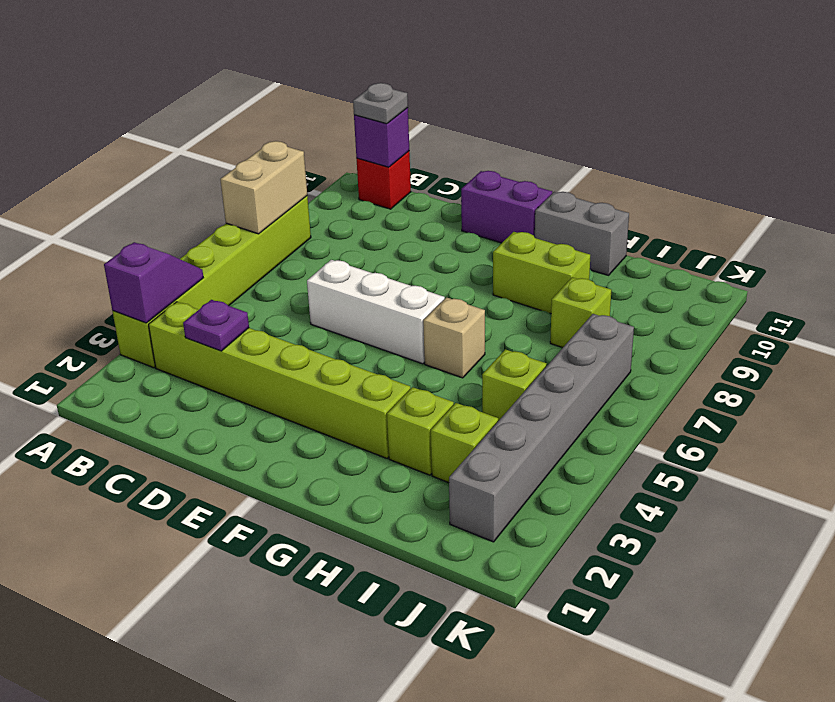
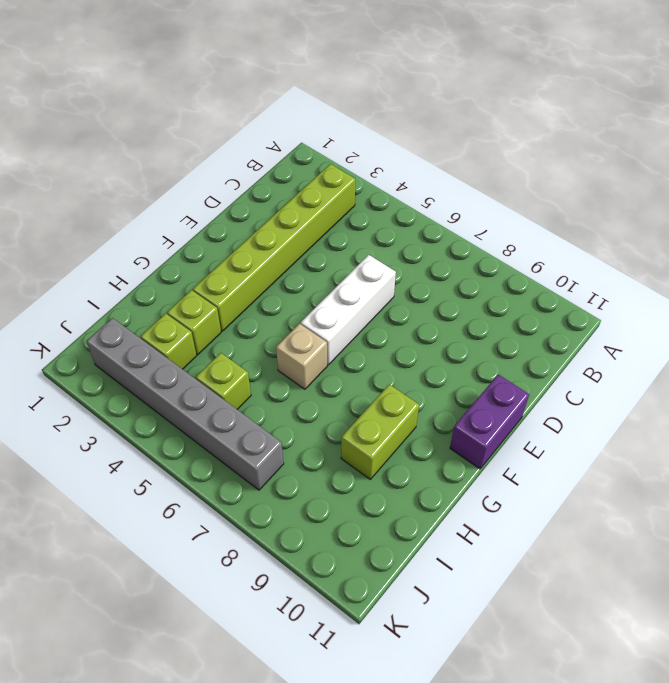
none -> lime 1x6 brick [112,196,311,368]
none -> red 1x1 brick [356,151,411,209]
none -> grey 1x2 brick [535,192,629,275]

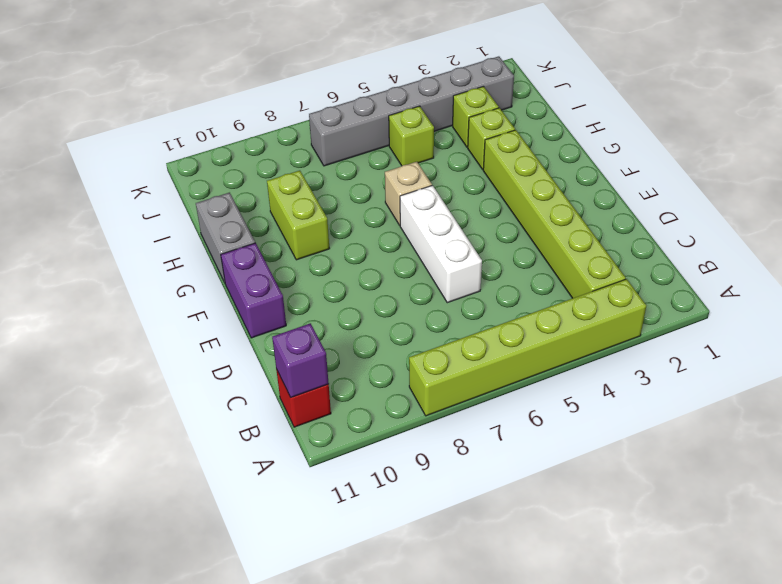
none -> lime 1x1 brick [550,277,611,348]
none -> purple 1x2 slope [104,242,203,323]
none -> tan 1x2 brick [220,141,307,234]

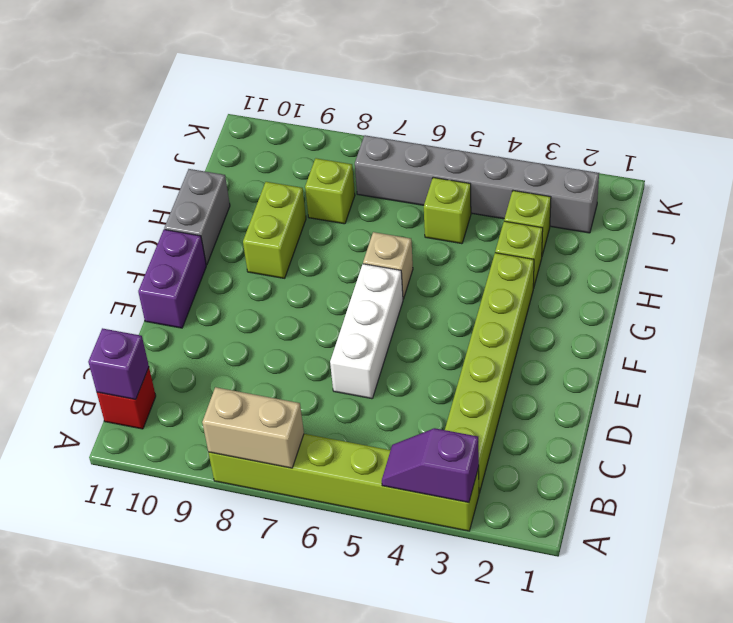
none -> purple 1x1 plate [183,300,249,351]
none -> grey 1x1 plate [353,83,408,124]

